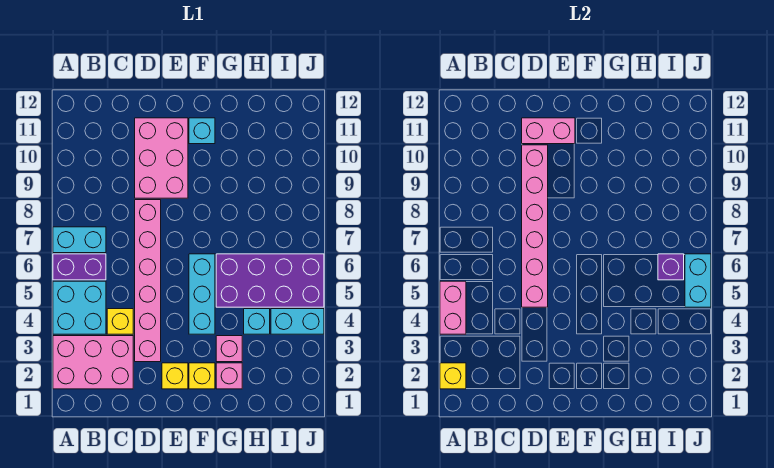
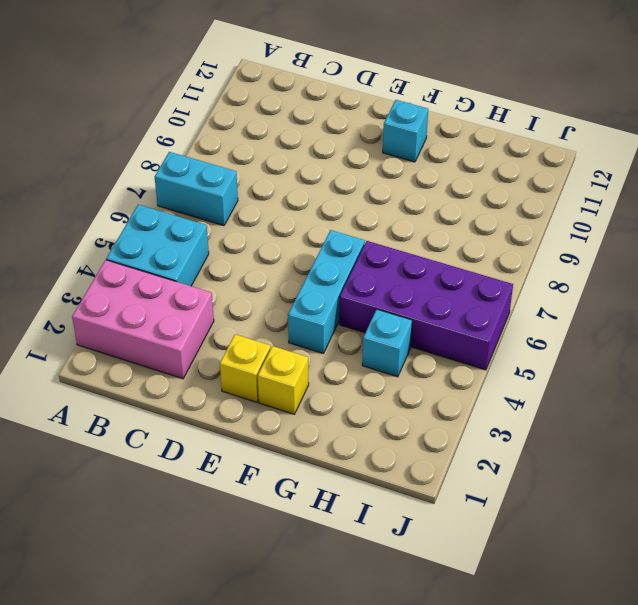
none -> purple 1x2 brick [53,254,106,280]
none -> yellow 1x1 brick [107,309,133,334]
none -> pink 1x6 brick [135,200,161,362]

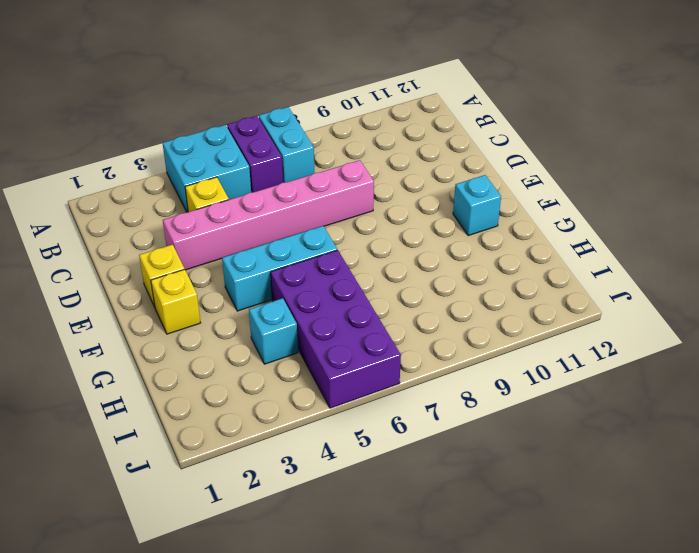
none -> pink 2x3 brick [53,336,133,389]
none -> pink 2x3 brick [135,118,188,198]
none -> pink 1x1 brick [216,363,242,389]

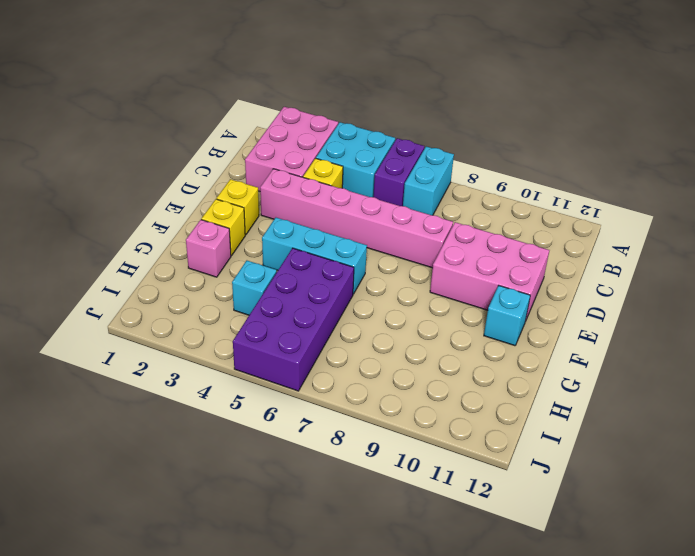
none -> pink 1x1 brick [216,336,242,362]
none -> cyan 1x2 brick [271,309,324,334]
none -> yellow 1x1 brick [440,363,466,389]

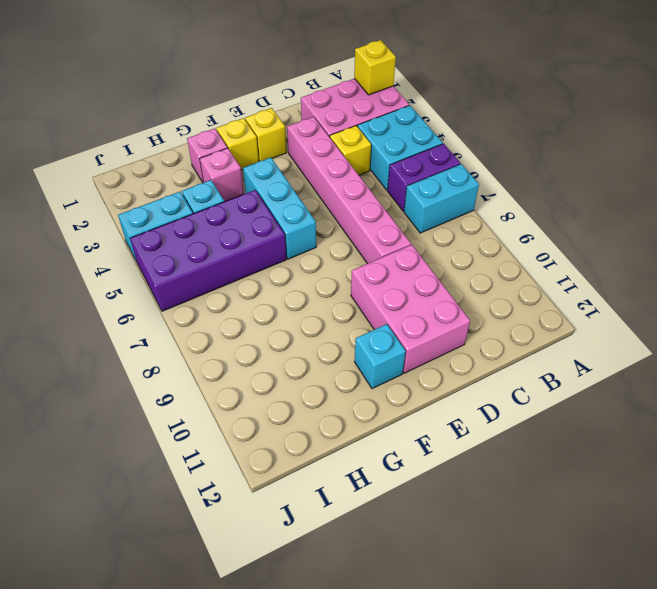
none -> pink 1x2 brick [440,281,466,334]
none -> pink 1x6 brick [522,145,548,307]
none -> pink 1x2 brick [522,118,575,144]

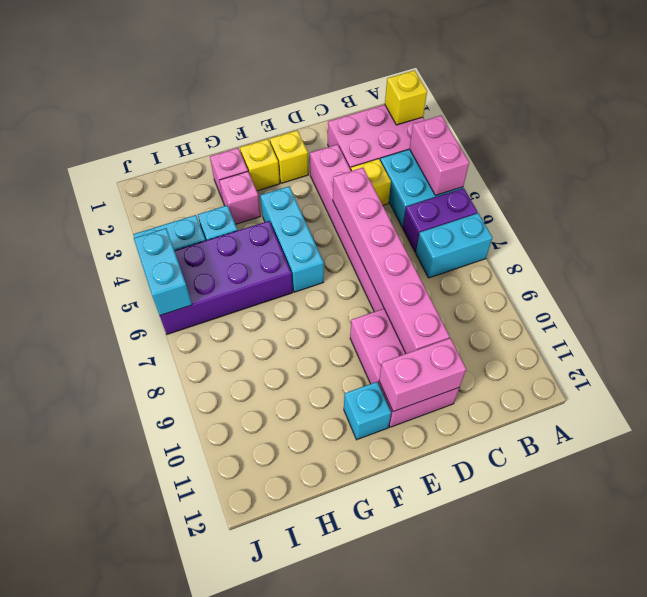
none -> purple 1x1 brick [658,254,684,280]

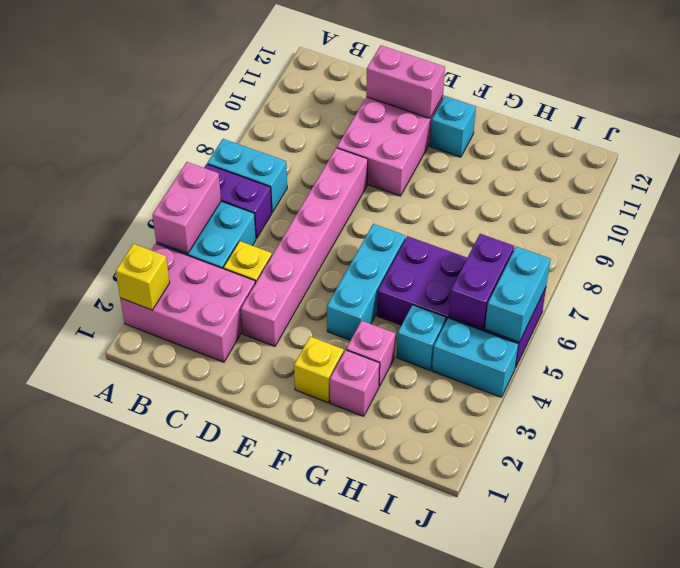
purple 1x2 brick [449,234,514,329] -> purple 1x1 brick [658,254,684,280]
none -> yellow 1x1 brick [162,363,188,389]
none -> pink 1x6 brick [522,145,548,307]

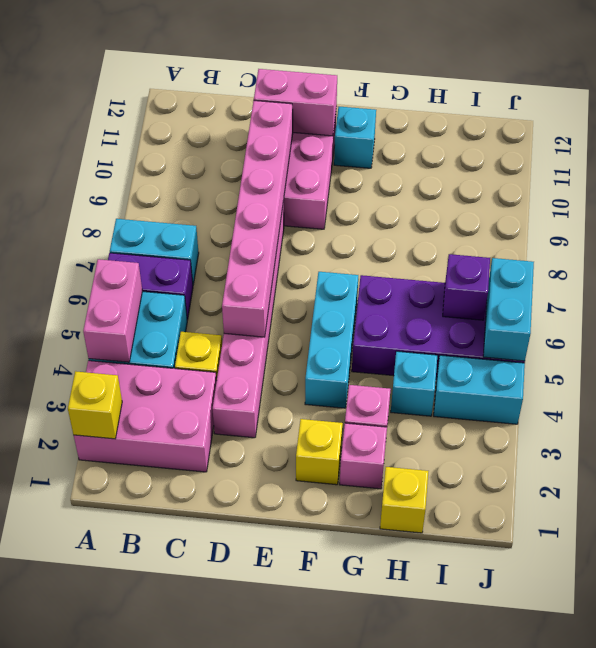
yellow 1x1 brick [380,467,428,533] -> yellow 1x1 brick moved to [162,363,188,389]

